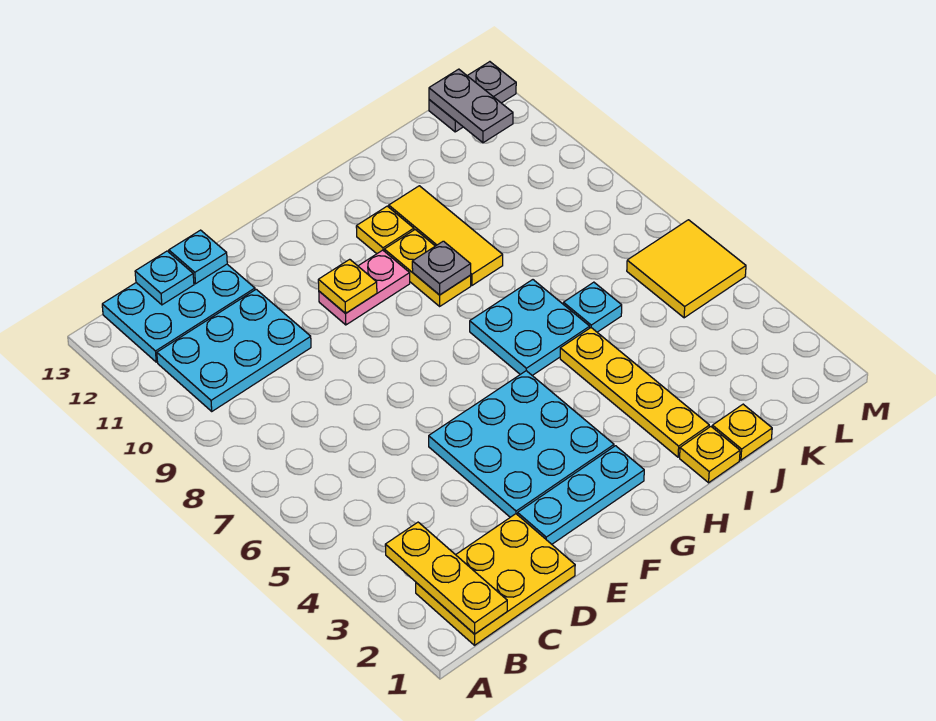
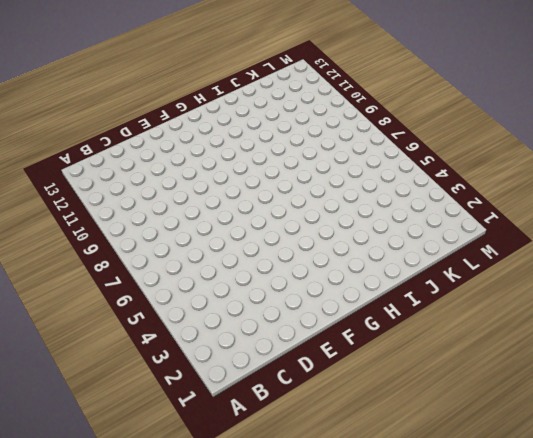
none -> yellow 2x3 plate [416,514,575,645]
none -> cyan 2x3 plate [157,289,311,411]
none -> cyan 2x3 plate [102,264,255,362]

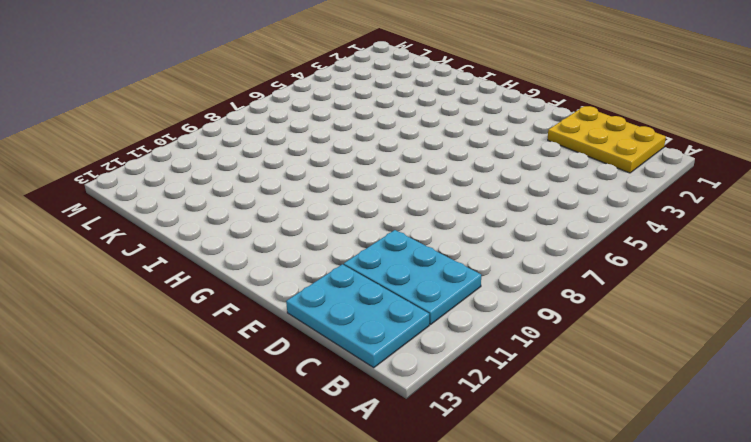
none -> cyan 1x3 plate [518,446,644,544]
none -> cyan 3x3 plate [429,371,614,517]
none -> pink 1x2 plate [319,250,410,325]

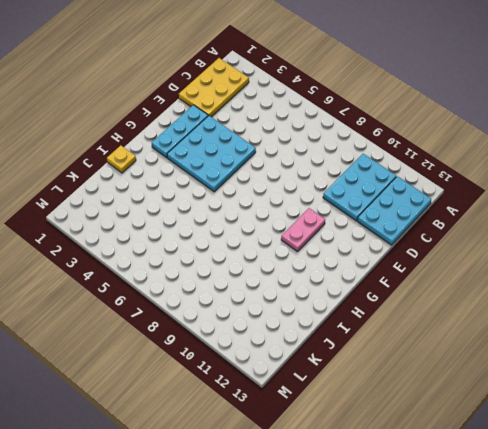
none -> cyan 2x2 plate [470,280,590,376]
none -> yellow 1x2 plate [384,230,471,306]
none -> yellow 1x1 plate [356,206,414,254]

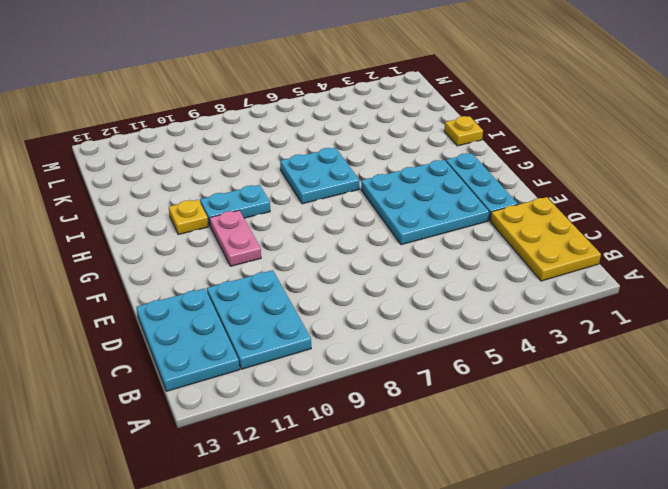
cyan 1x2 plate [200,185,270,226] -> yellow 1x2 plate [384,230,471,306]
none -> yellow 1x4 plate [560,328,709,457]
none -> yellow 1x3 tile [389,186,503,285]
none -> yellow 1x1 plate [712,404,772,460]

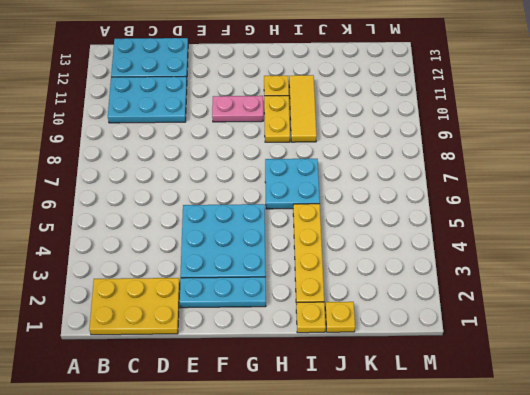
none -> cyan 1x1 plate [563,282,622,332]
none -> yellow 2x2 tile [627,220,746,318]
none -> grey 1x2 plate [429,62,516,132]

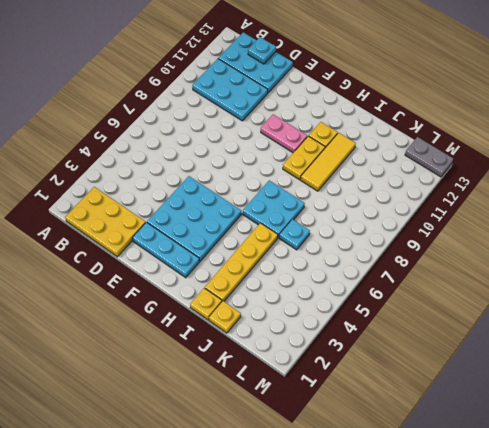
none -> yellow 2x2 tile [627,220,746,318]
none -> yellow 1x3 plate [385,522,507,634]
none -> cyan 1x1 plate [169,230,227,284]

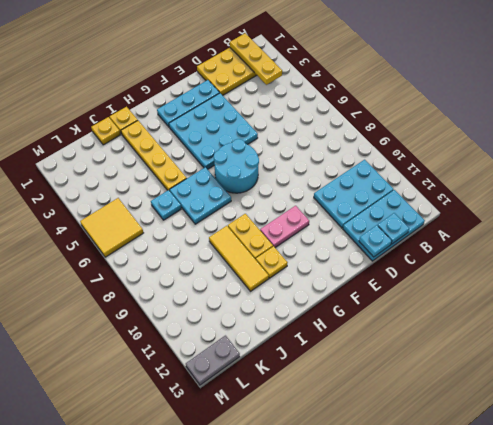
cyan 2x2 round brick [214,139,259,193] -> none
none -> yellow 1x1 plate [318,259,377,313]
none -> grey 1x1 plate [412,241,471,295]
none -> grey 1x2 plate [429,69,513,143]

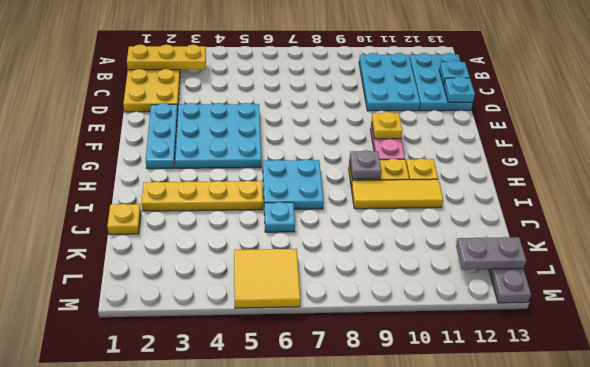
none -> yellow 1x1 plate [680,427,740,483]

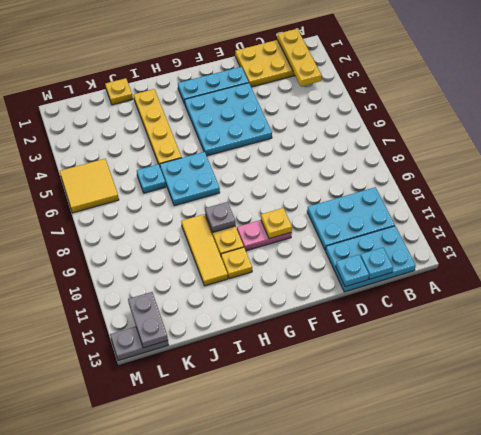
none -> yellow 1x1 plate [680,427,740,483]

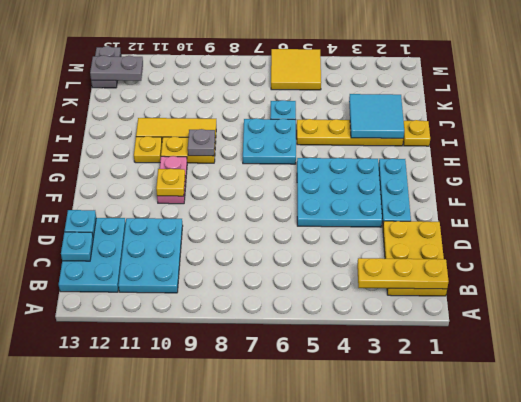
cyan 2x2 tile [349,94,404,138] -> none
none -> yellow 1x1 plate [712,404,772,460]

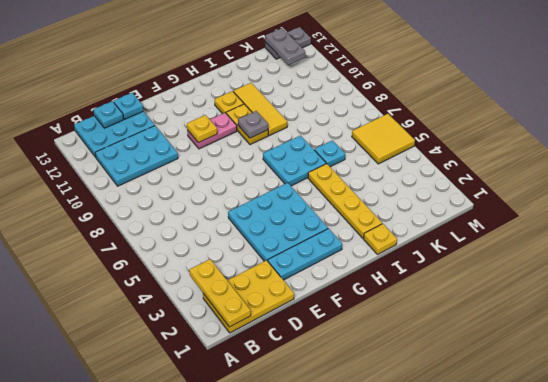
none -> yellow 1x1 plate [712,404,772,460]

